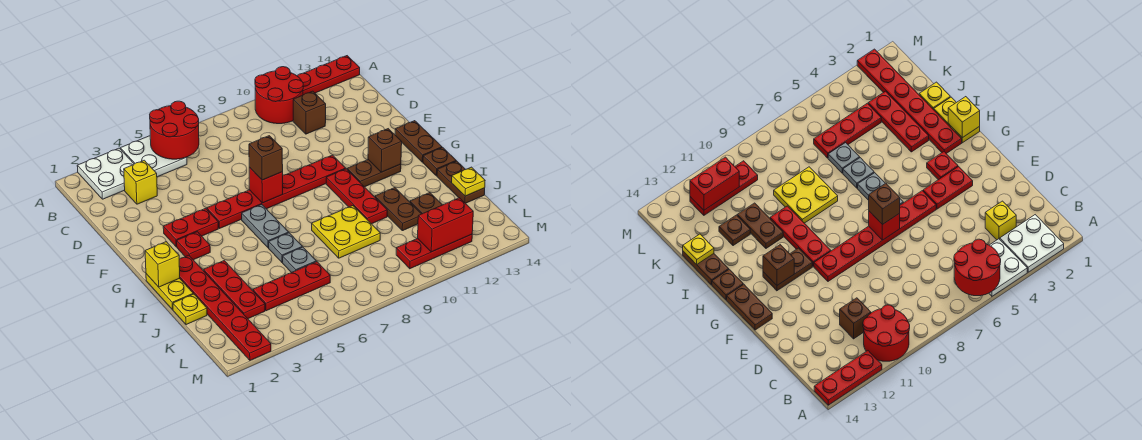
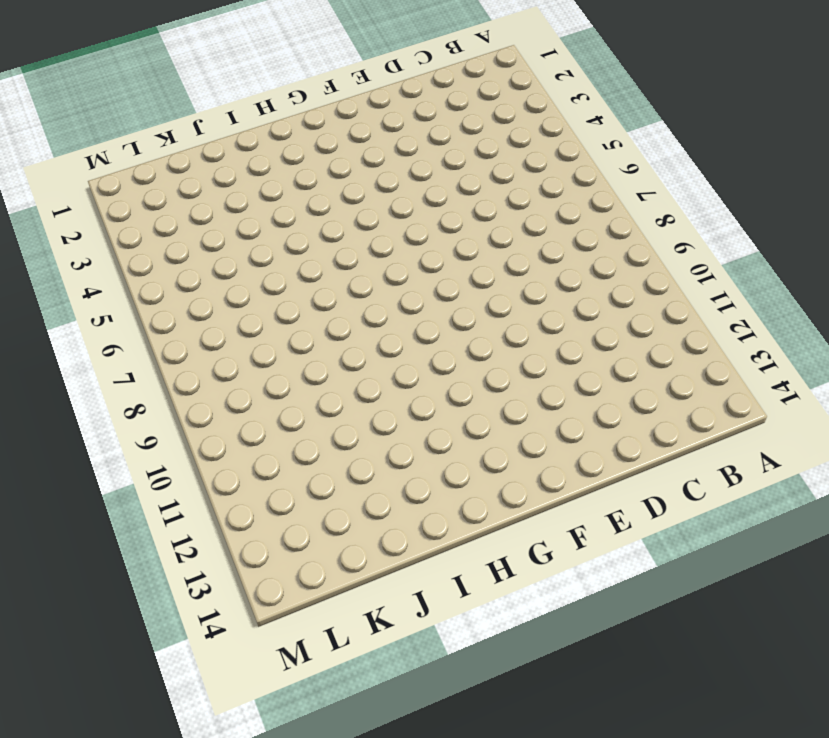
none -> white 2x2 plate [77,148,134,199]
none -> white 2x2 plate [120,136,187,177]
none -> red 2x2 round brick [255,67,303,124]
none -> red 1x3 plate [297,56,360,95]

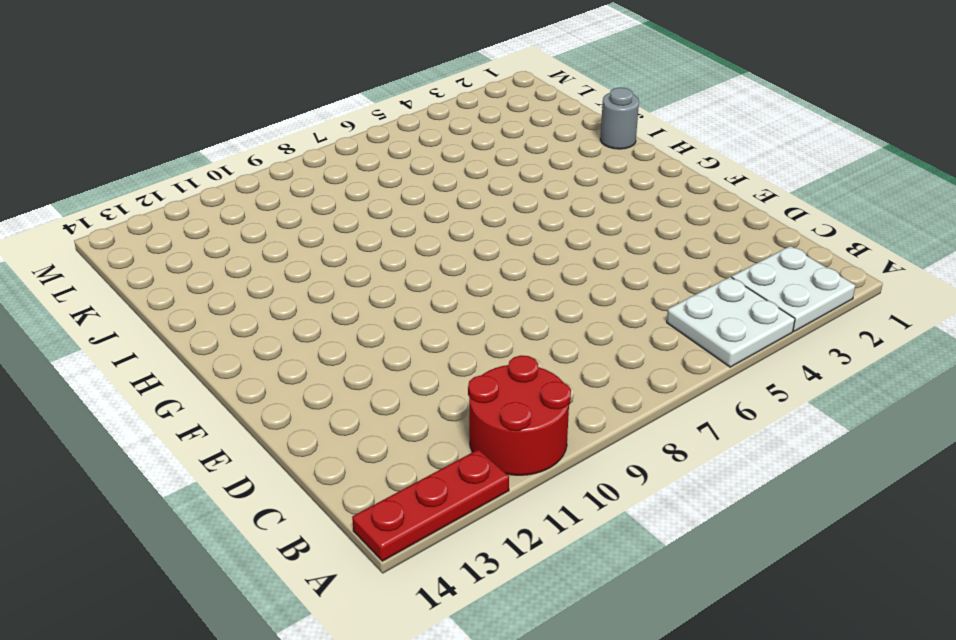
grey 1x1 round brick [600,88,639,149] -> yellow 1x2 plate [146,274,193,310]
none -> yellow 1x1 brick [124,160,157,204]
none -> brown 1x1 brick [293,91,326,134]
none -> red 1x2 plate [163,209,218,247]
none -> red 1x6 plate [207,155,346,228]

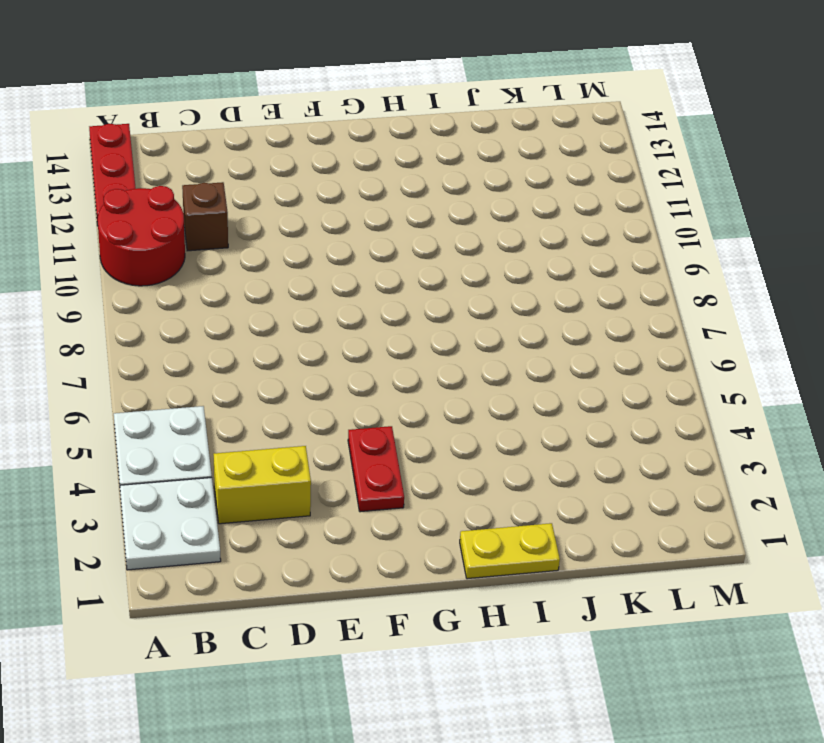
yellow 1x2 brick [214,446,311,524] -> yellow 1x1 brick [124,160,157,204]
none -> red 1x6 plate [207,155,346,228]
none -> brown 1x2 plate [395,121,442,162]
none -> red 1x1 plate [177,232,210,260]
none -> grey 1x2 plate [242,205,289,248]

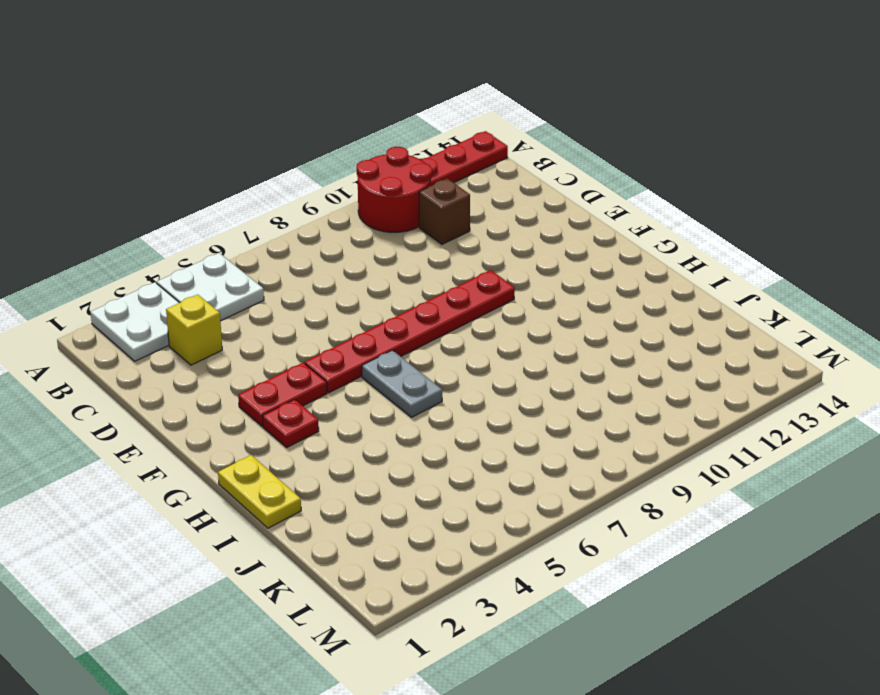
none -> brown 1x2 plate [395,121,442,162]
none -> red 1x3 plate [326,169,387,224]
none -> brown 1x2 plate [347,160,401,187]
none -> red 1x6 plate [179,255,271,360]

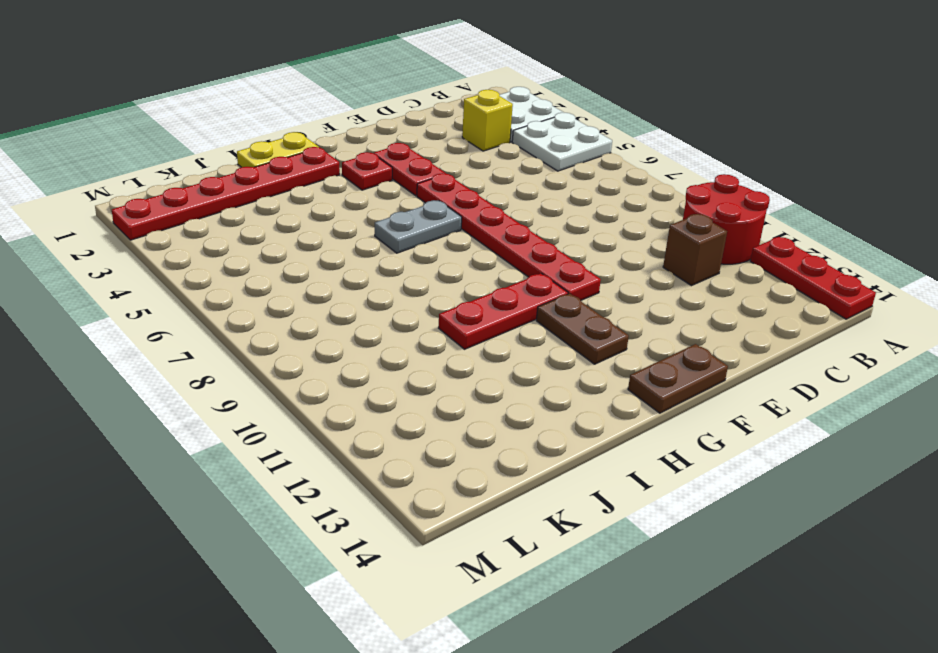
none -> brown 1x1 plate [423,148,456,176]
none -> red 1x3 plate [204,261,265,319]
none -> grey 1x1 plate [269,233,302,262]
none -> yellow 2x2 plate [312,206,380,258]

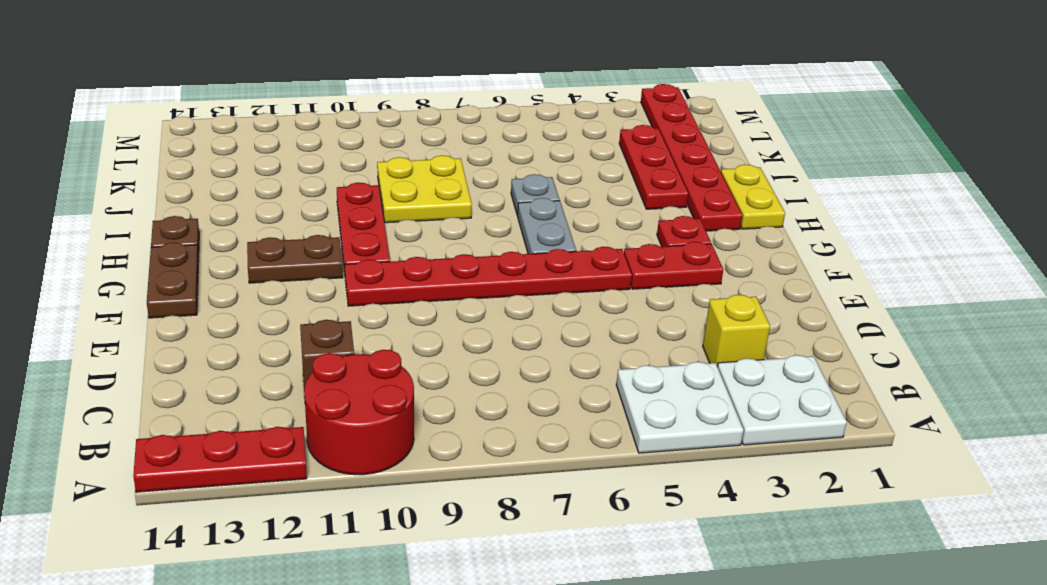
none -> brown 1x2 plate [375,188,421,231]
none -> brown 1x2 plate [437,161,485,203]
none -> yellow 1x1 plate [173,294,207,325]
none -> grey 1x1 plate [283,247,316,273]

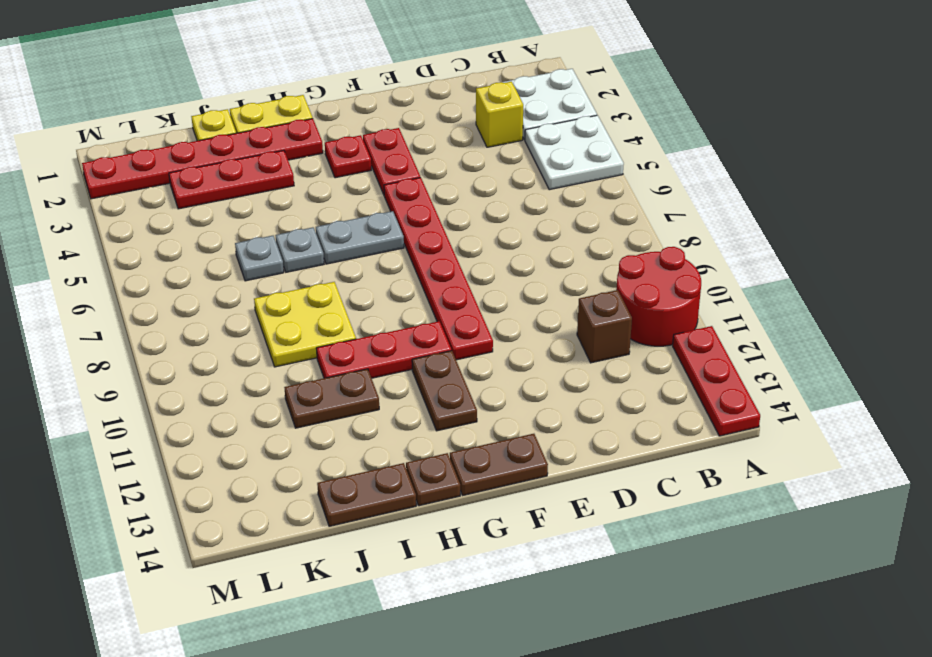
none -> brown 1x1 plate [410,193,442,214]
none -> red 1x3 plate [253,262,330,311]
none -> red 1x3 plate [396,234,472,269]
none -> red 2x2 round brick [150,101,199,159]

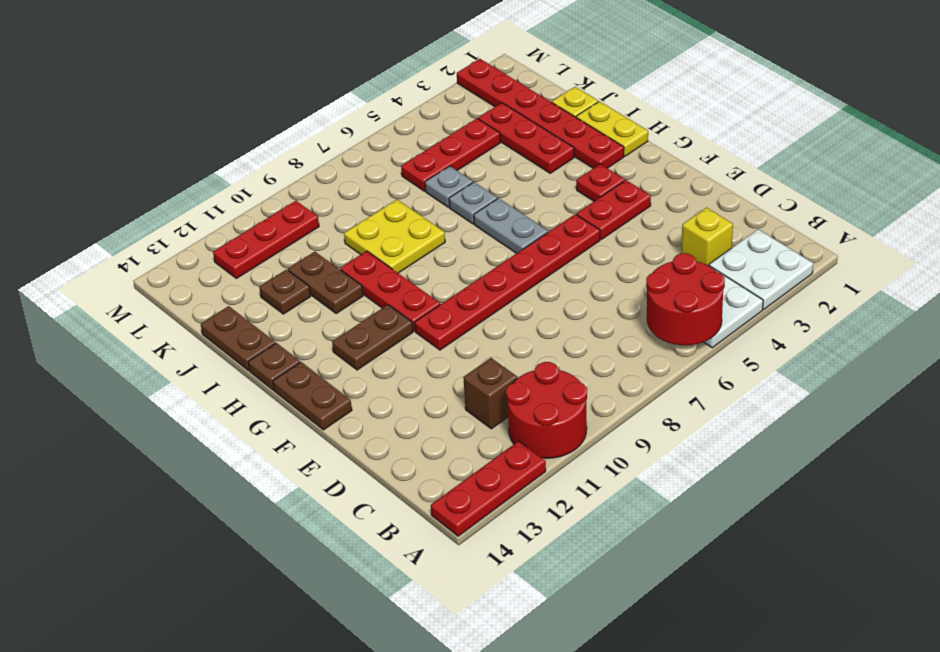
none -> red 1x1 brick [249,167,283,203]
none -> brown 1x1 brick [368,129,402,172]
none -> yellow 1x1 brick [145,242,180,287]
none -> yellow 1x1 plate [452,167,485,196]

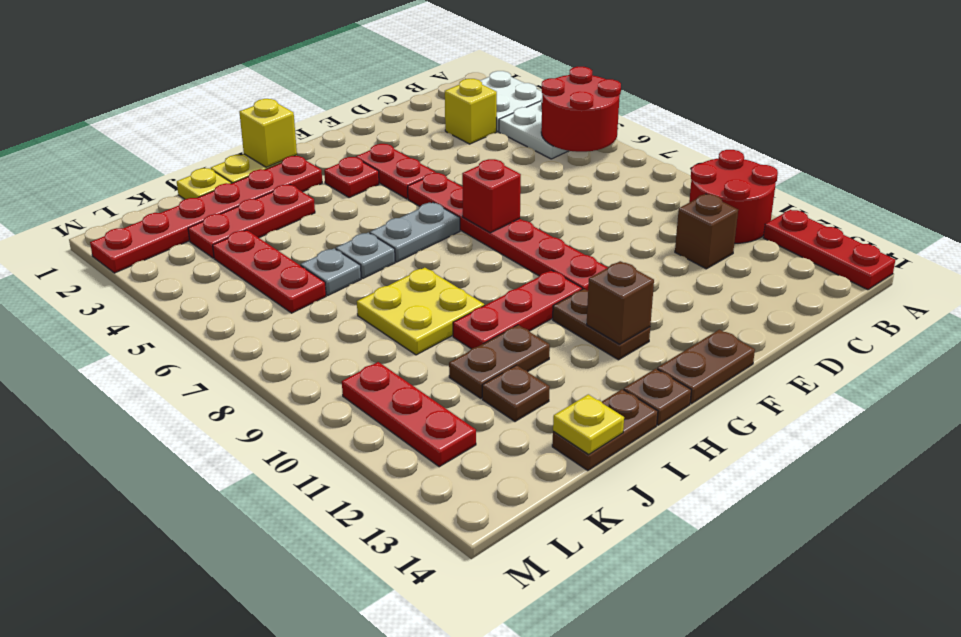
none -> red 1x2 brick [418,198,473,252]
none -> brown 1x1 brick [249,136,283,180]

